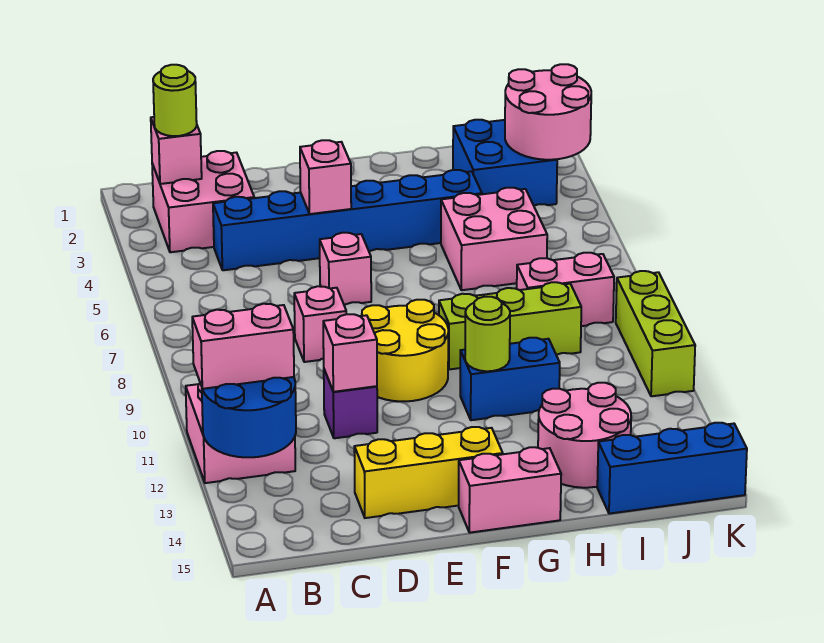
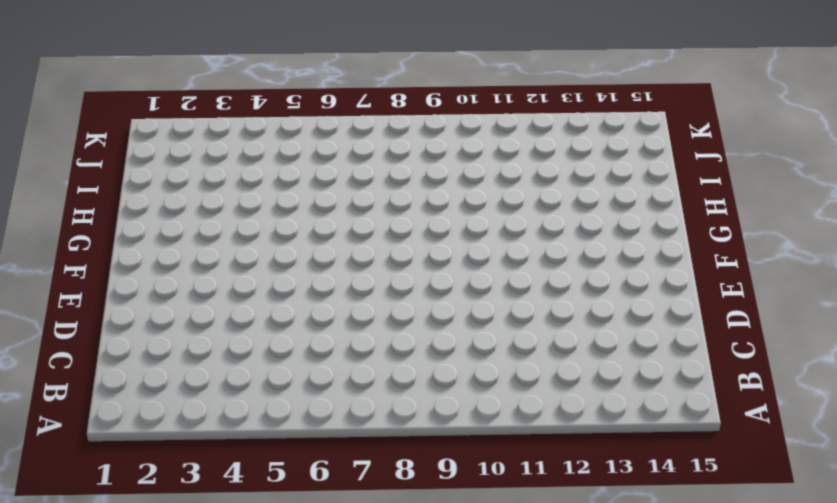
none -> pink 2x2 brick [186,384,295,483]
none -> pink 2x2 brick [152,151,254,252]
none -> blue 1x6 brick [213,170,482,270]

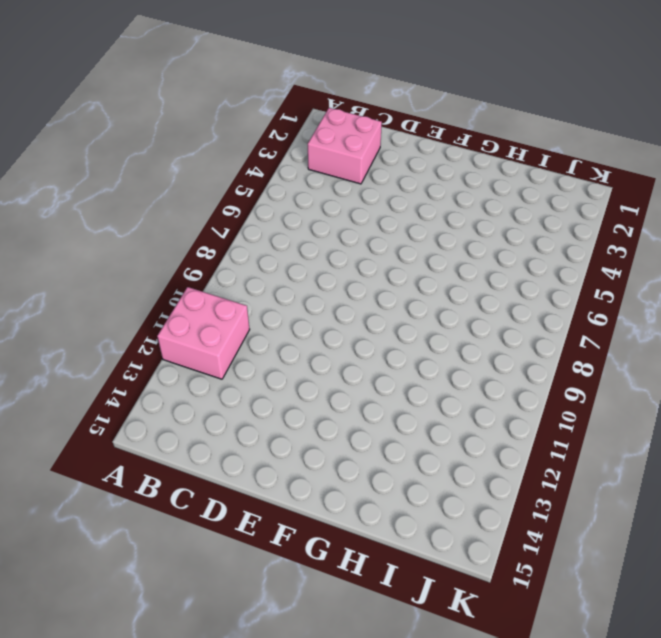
none -> blue 1x6 brick [213,170,482,270]
none -> pink 1x1 brick [294,286,346,362]
none -> purple 1x1 brick [324,370,377,438]

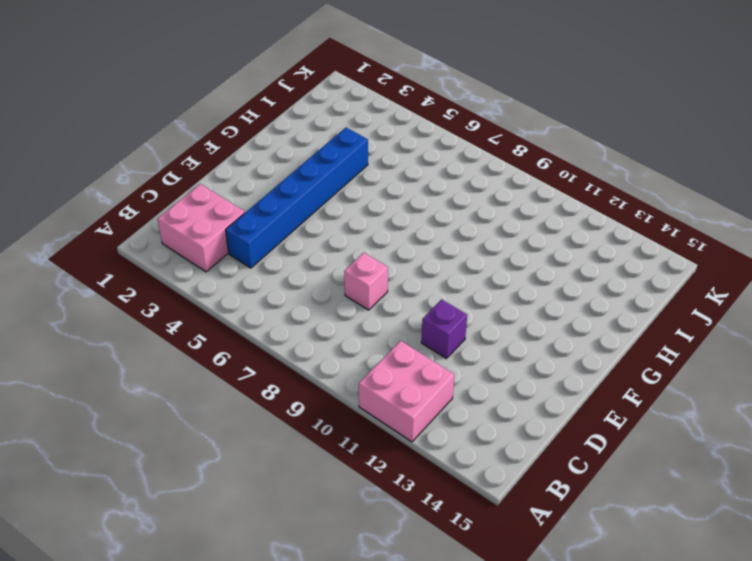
none -> yellow 1x3 brick [354,427,503,518]
none -> pink 1x1 brick [320,233,371,305]
none -> yellow 2x2 round brick [362,300,448,401]

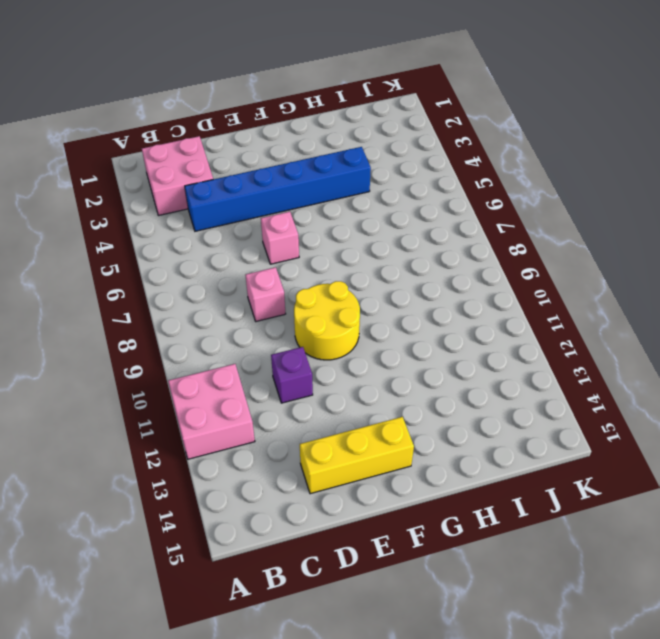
none -> pink 1x2 brick [459,447,561,533]
none -> lime 1x3 brick [439,282,581,369]
none -> blue 1x2 brick [460,338,560,420]

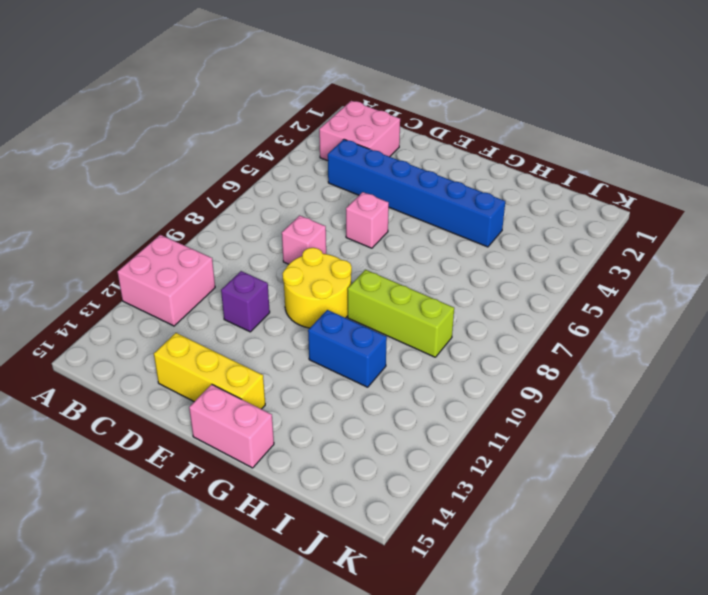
none -> pink 2x2 brick [441,188,547,290]
none -> pink 2x2 round brick [538,383,631,488]
none -> blue 2x2 brick [453,120,557,206]

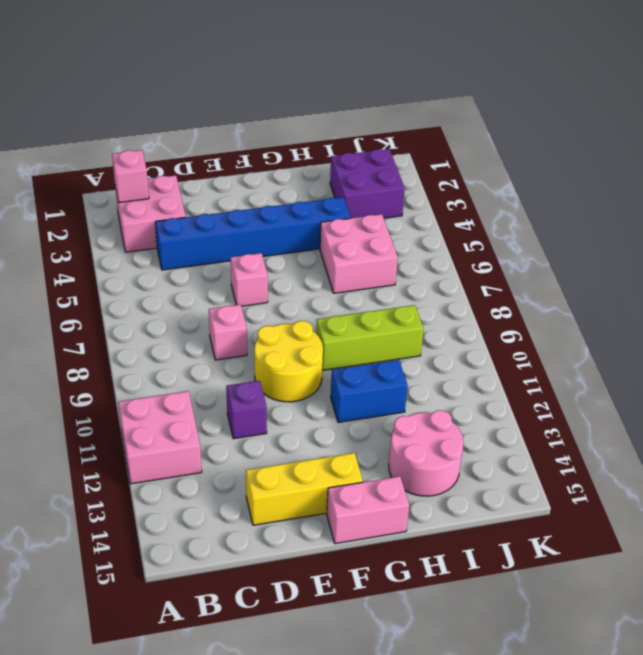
purple 2x2 brick [330,149,405,218] -> blue 2x2 brick [453,120,557,206]
none -> pink 1x2 brick [517,253,614,326]
none -> blue 1x3 brick [597,423,747,514]
none -> lime 1x3 brick [616,271,695,396]

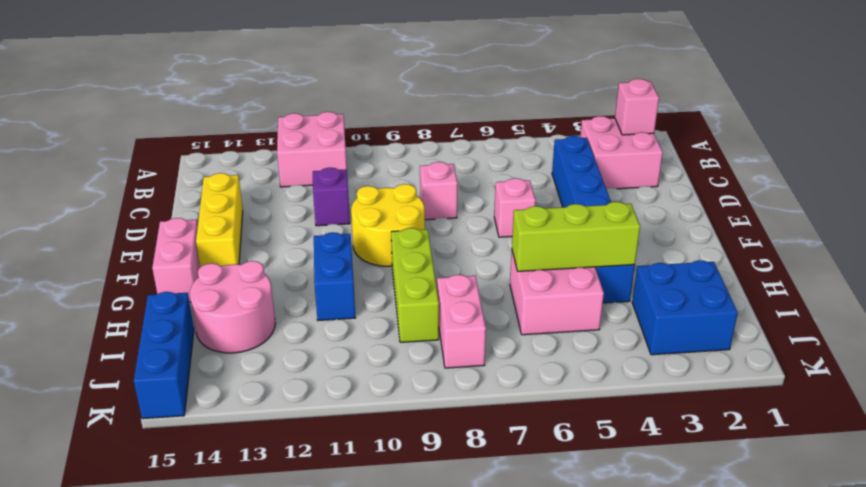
lime 1x3 brick [512,202,640,271] -> lime 1x3 brick moved to [616,271,695,396]
none -> blue 2x2 round brick [202,377,296,457]
none -> pink 1x1 brick [323,314,377,392]
none -> pink 1x1 brick [300,140,351,214]

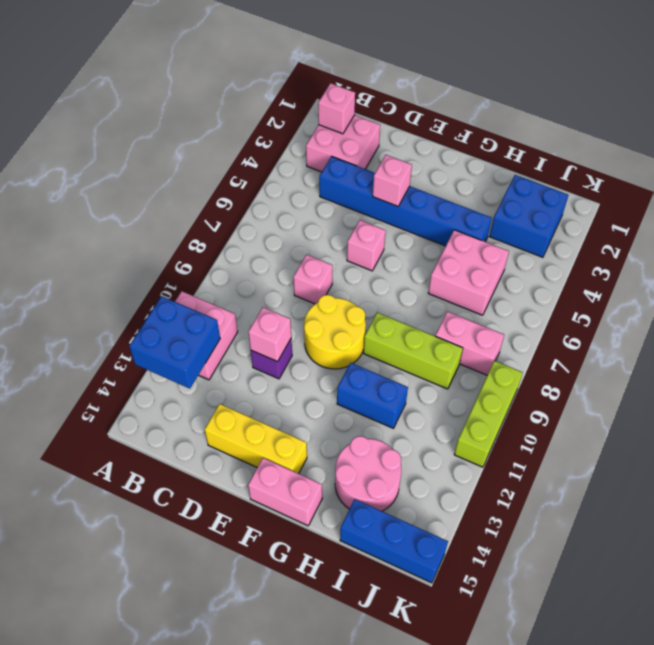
blue 2x2 brick [129,296,220,389] -> blue 2x2 round brick [202,377,296,457]
none -> lime 1x1 round brick [465,297,510,371]
none -> pink 2x2 round brick [505,64,591,160]
none -> pink 1x2 brick [192,304,294,389]

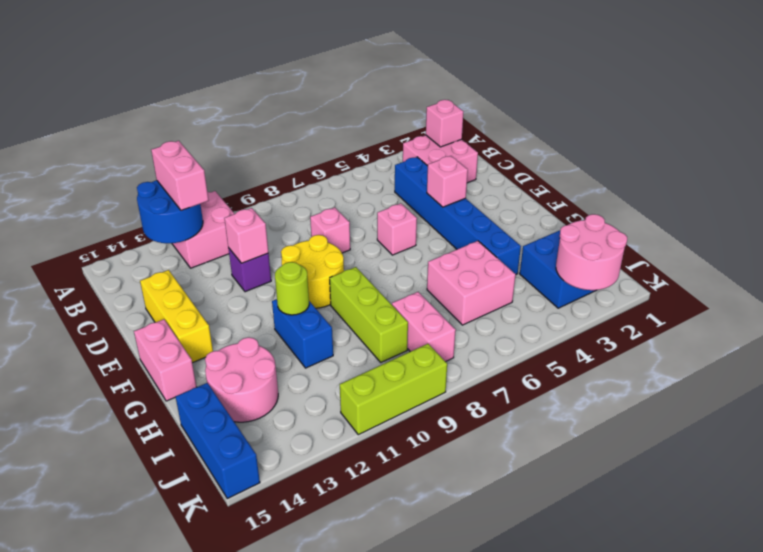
none -> lime 1x1 round brick [153,65,197,136]

